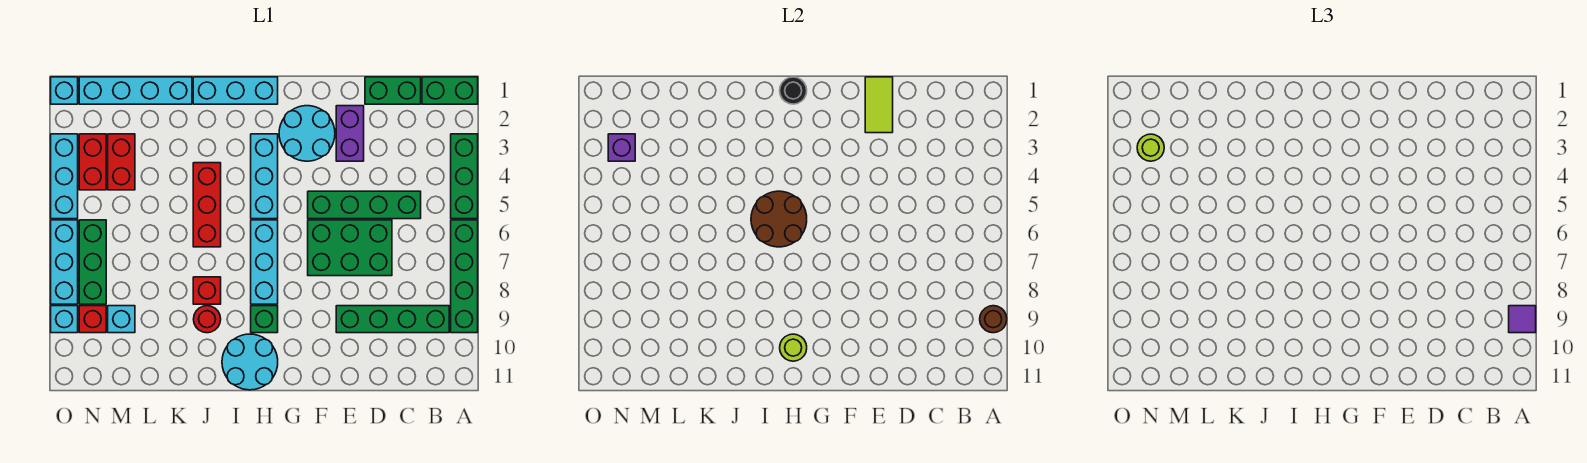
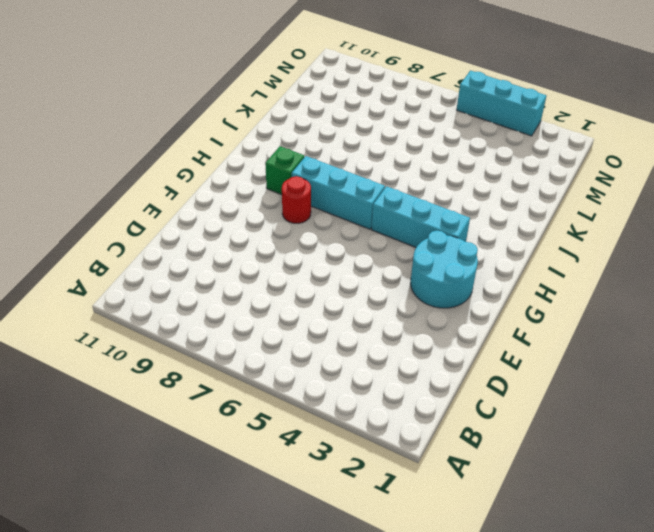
red 1x1 round brick [282,176,311,223] -> red 1x1 round brick moved to [194,306,221,333]
none -> green 1x2 brick [422,77,478,104]
none -> green 1x3 brick [451,134,478,219]
none -> green 1x4 brick [451,220,478,333]
none -> green 1x4 brick [336,306,449,333]

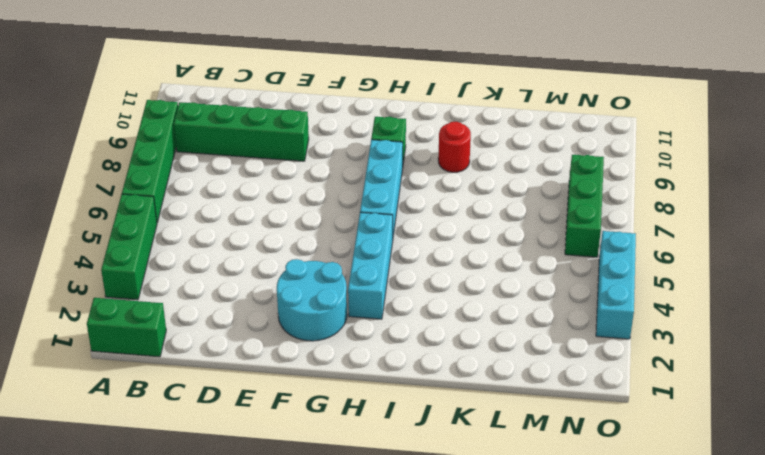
none -> green 1x2 brick [365,77,421,104]
none -> green 1x4 brick [308,191,421,219]
none -> green 2x3 brick [308,220,392,276]
none -> purple 1x2 brick [336,106,364,161]

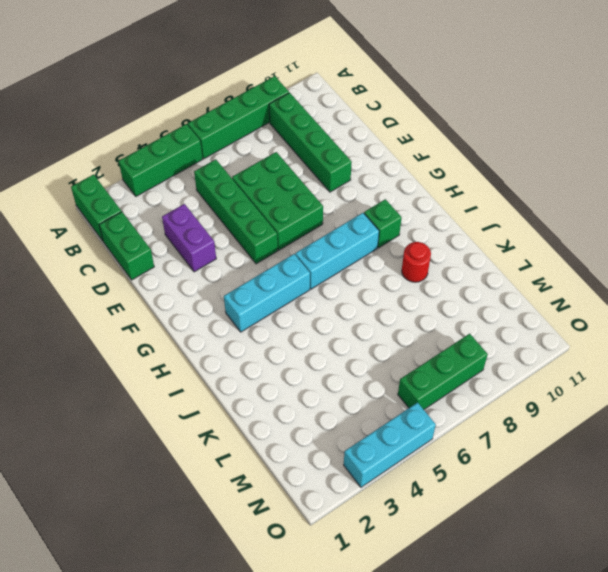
purple 1x2 brick [162,204,216,272] -> purple 1x2 brick turned to [336,106,364,161]
none -> cyan 2x2 round brick [279,106,335,161]
none -> cyan 1x3 brick [193,77,278,104]
none -> cyan 2x2 round brick [222,334,278,390]
none -> red 1x3 brick [193,163,221,247]

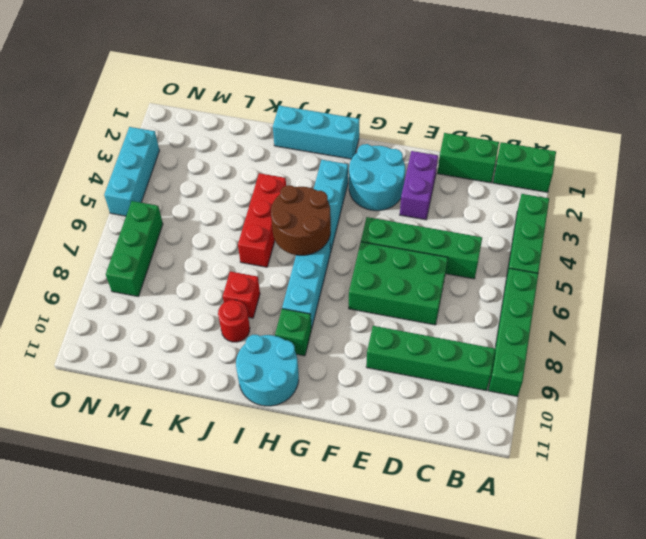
none -> cyan 1x4 brick [79,77,192,104]
none -> red 1x2 brick [108,134,135,190]
none -> cyan 1x1 brick [108,306,135,333]
none -> red 1x2 brick [79,134,106,190]

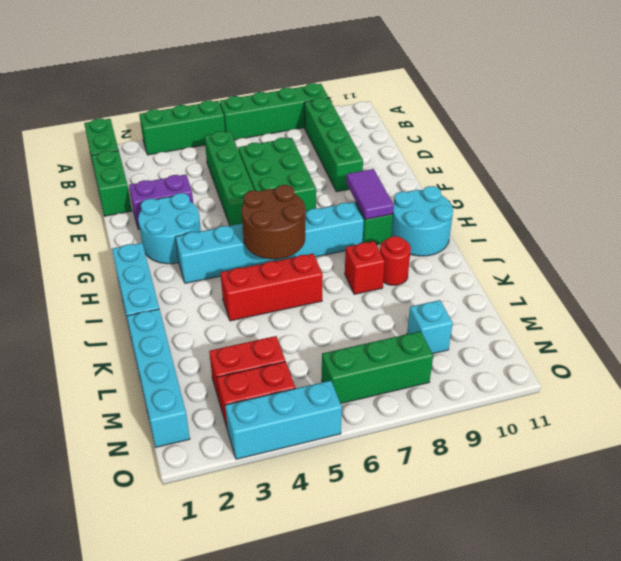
purple 1x2 tile [346,169,394,219] -> none
none -> red 1x1 brick [79,306,106,333]
none -> cyan 1x1 brick [51,77,78,104]
none -> cyan 1x3 brick [51,220,78,304]
none -> cyan 1x1 brick [51,306,78,333]

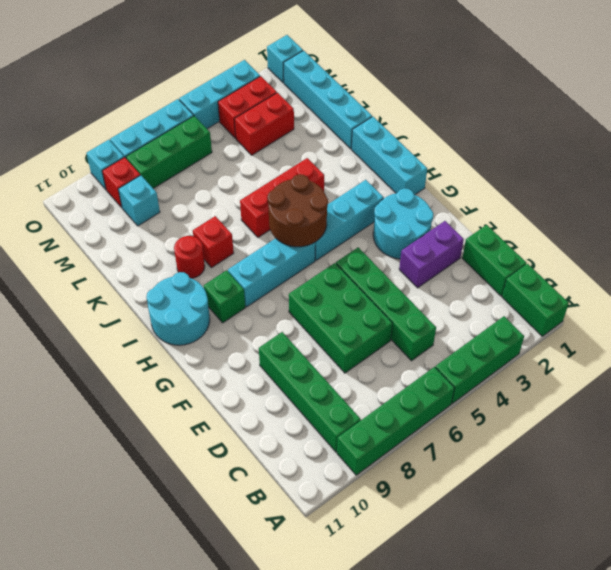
none -> brown 1x1 round brick [980,306,1007,333]
none -> lime 1x2 tile [865,77,893,133]
none -> black 1x1 round brick [780,77,807,104]
none -> lime 1x1 round brick [780,334,807,361]

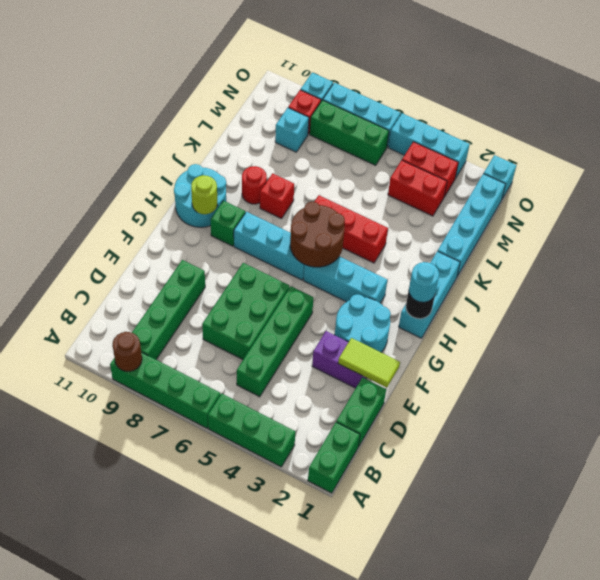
cyan 1x1 round brick [409,262,439,302] -> none
none -> purple 1x1 brick [608,134,635,161]
none -> purple 1x1 tile [1509,306,1536,333]
none -> lime 1x1 round brick [1137,134,1164,161]

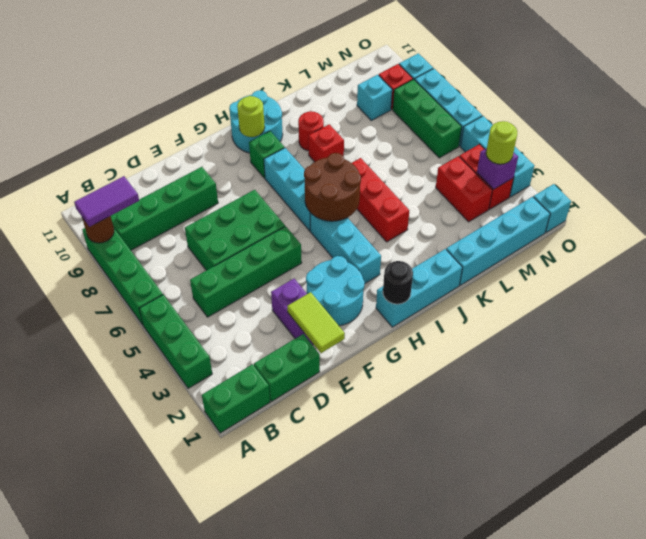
purple 1x2 tile [74,176,139,227] -> purple 1x1 tile [1509,306,1536,333]

